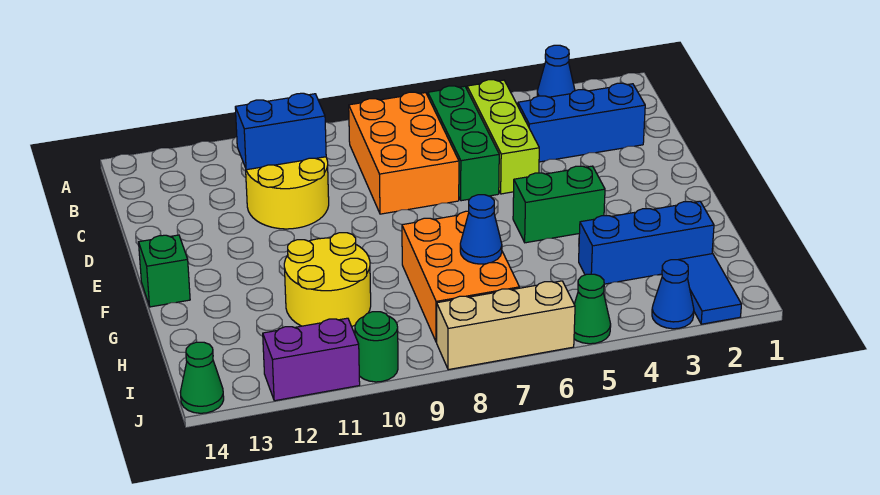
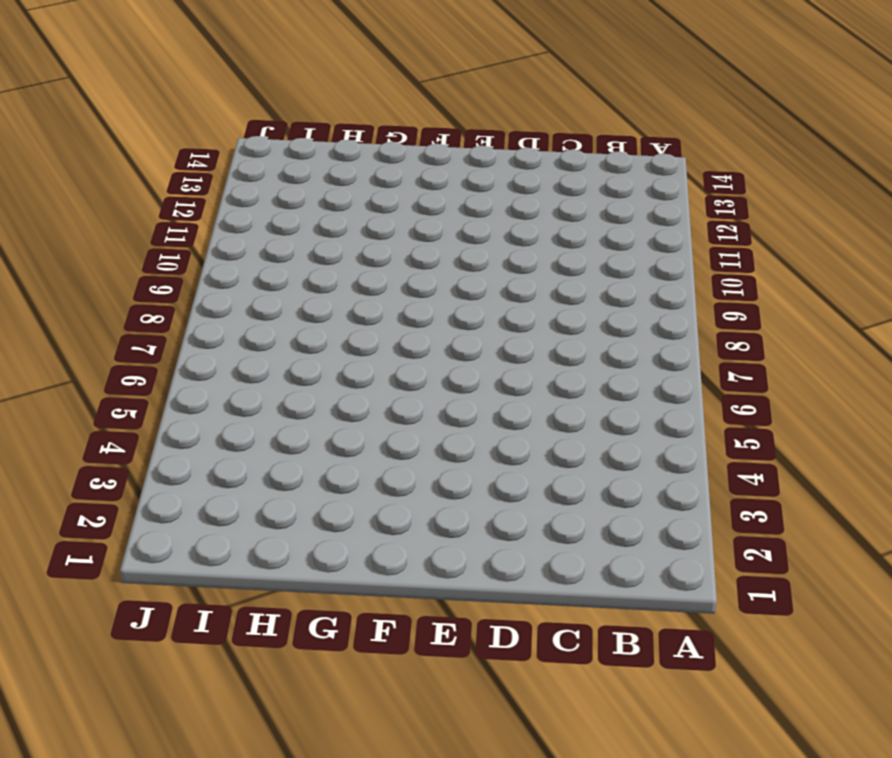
none -> blue 1x1 cone [537,45,575,97]
none -> lime 1x3 brick [467,80,539,194]
none -> green 1x3 brick [428,86,499,201]

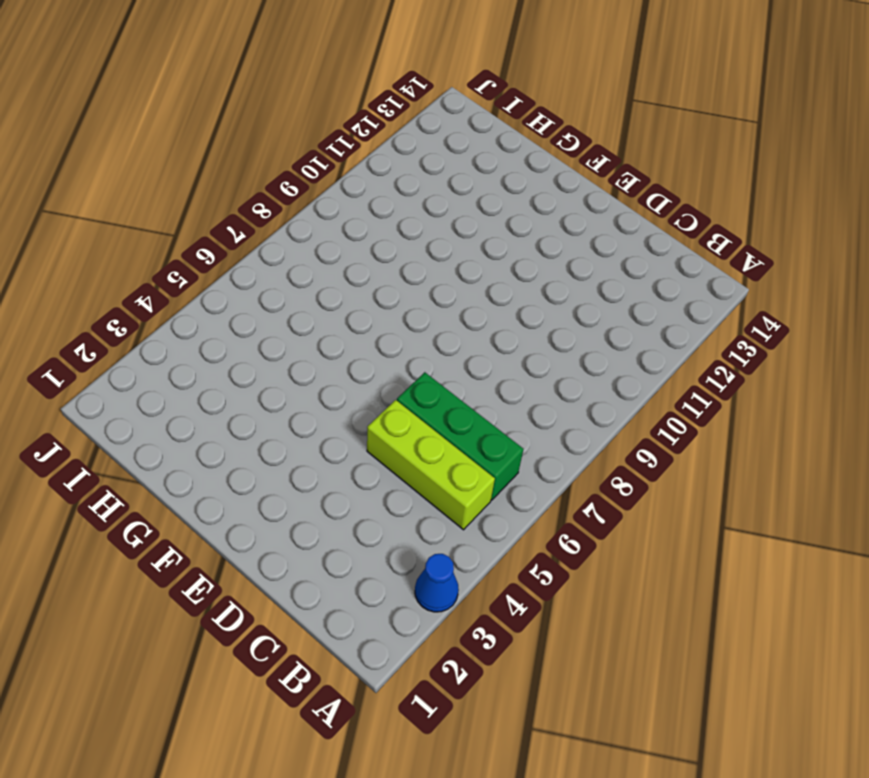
none -> orange 2x3 brick [349,92,459,214]
none -> blue 1x3 brick [518,83,645,162]
none -> yellow 2x2 round brick [246,157,329,229]

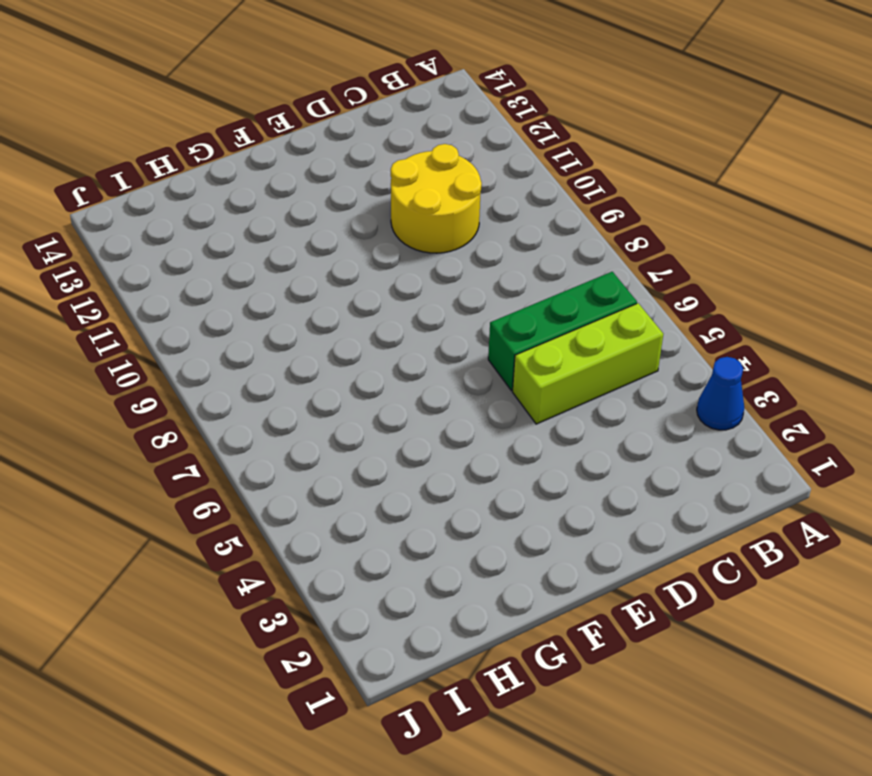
none -> orange 2x3 brick [349,92,459,214]
none -> blue 1x3 brick [518,83,645,162]
none -> green 1x2 brick [513,166,605,243]

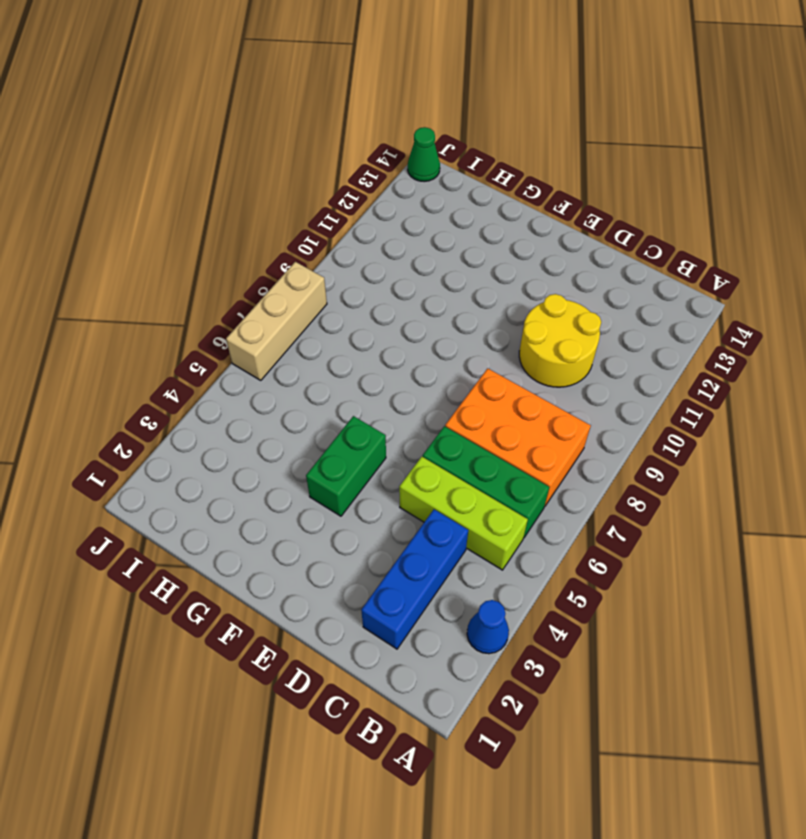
none -> green 1x1 brick [139,235,190,307]
none -> orange 2x3 brick [402,211,519,342]
none -> yellow 2x2 round brick [284,233,371,327]

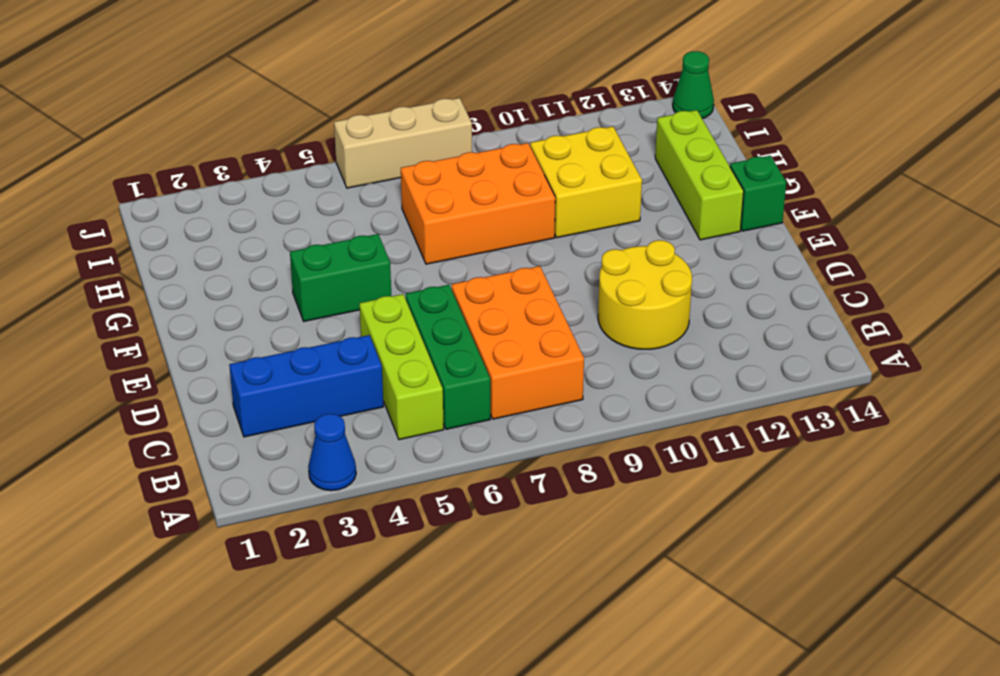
lime 1x3 brick [655,110,744,240] -> none
orange 2x3 brick [401,143,555,264] -> orange 2x3 brick turned to [402,211,519,342]
yellow 2x2 brick [530,126,642,238] -> yellow 2x2 round brick [284,233,371,327]
none -> blue 1x3 brick [579,201,714,284]
none -> blue 1x2 tile [679,254,741,324]
none -> blue 1x1 cone [652,260,694,329]

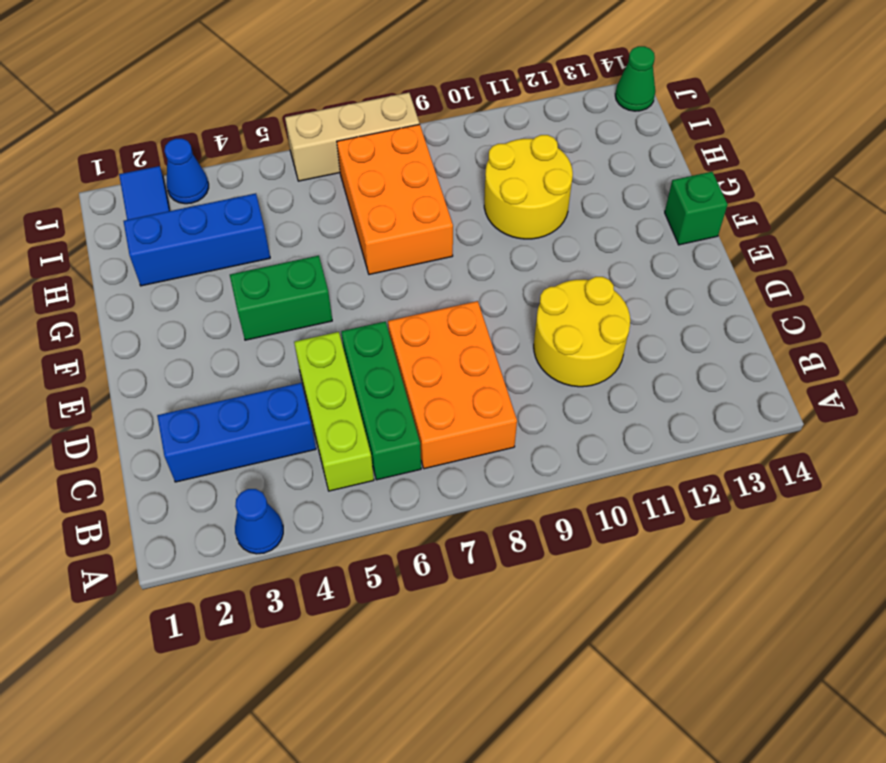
none -> green 1x1 cone [574,274,611,344]
none -> green 1x1 round brick [355,312,398,382]
none -> purple 1x2 brick [263,318,360,401]

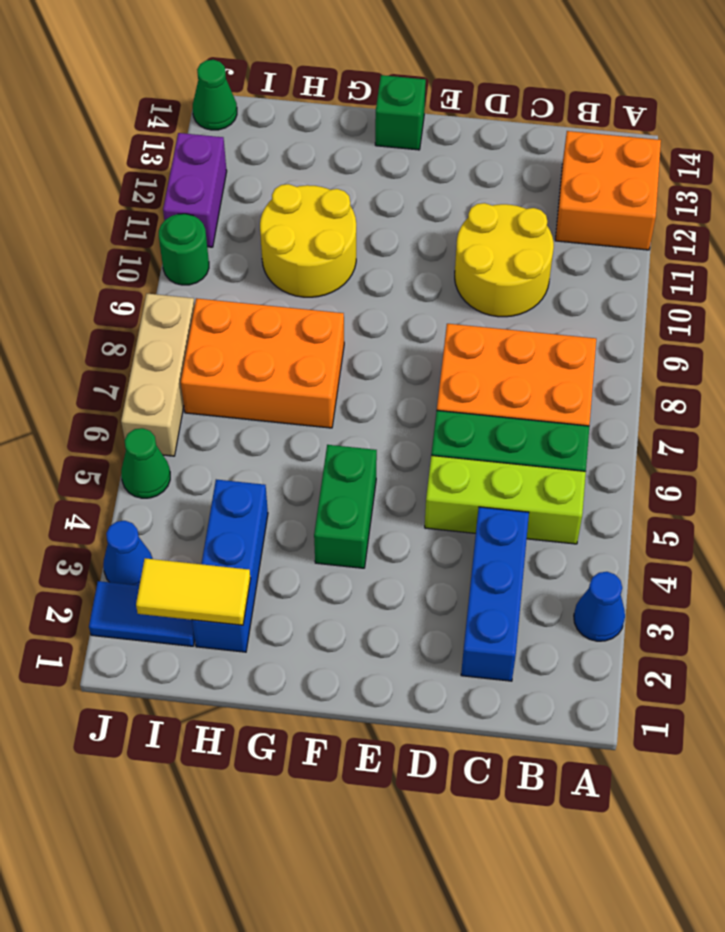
orange 2x2 brick [555,131,661,250] -> none
yellow 1x2 tile [136,558,251,625] -> none
none -> blue 1x2 brick [235,93,326,170]
none -> blue 1x1 cone [460,195,502,264]

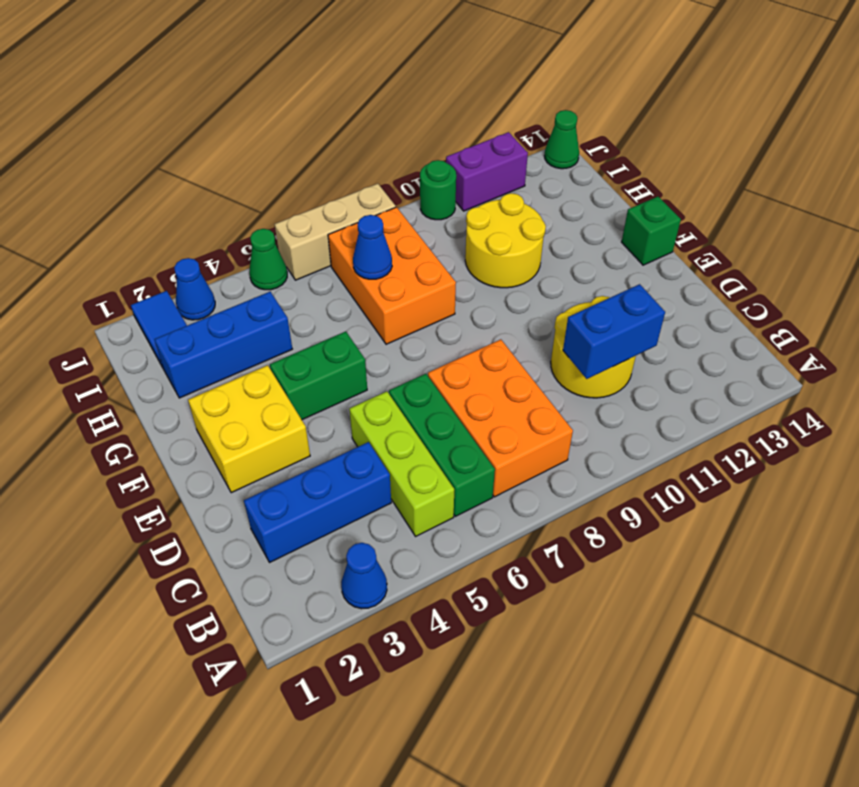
yellow 2x2 brick [188,365,310,493] -> none

